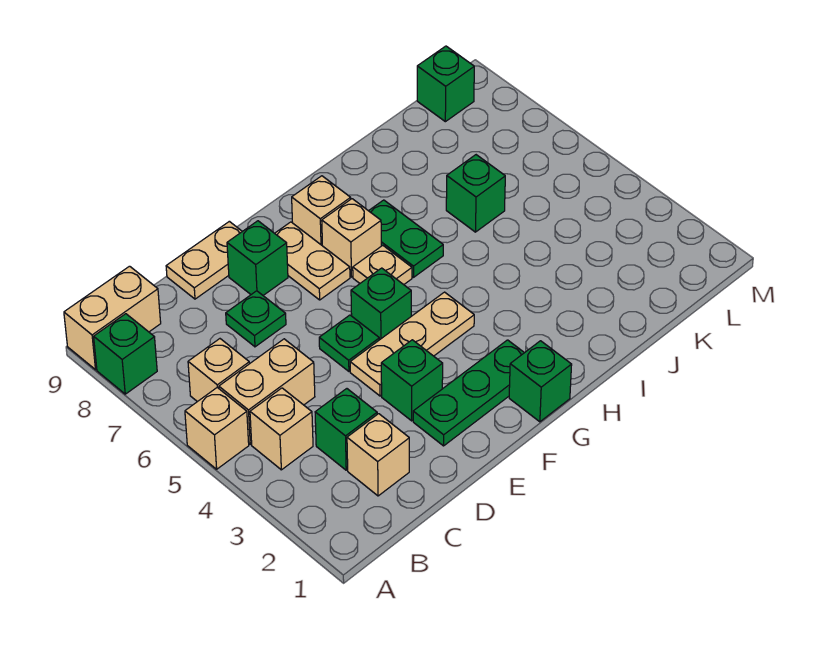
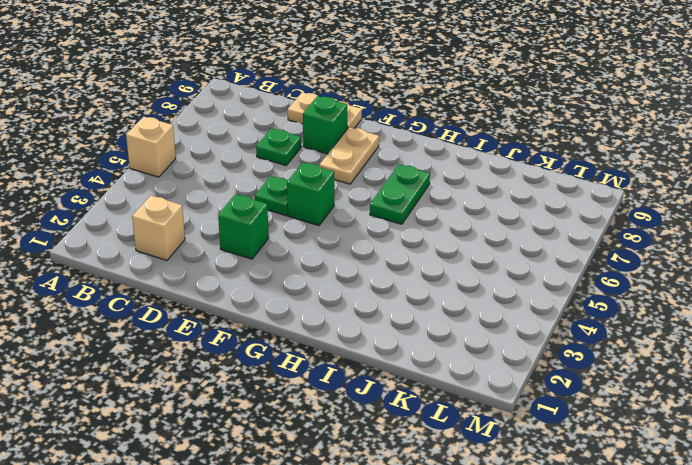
none -> green 1x1 brick [94,314,157,394]
none -> tan 1x2 brick [64,266,161,370]
none -> tan 1x1 brick [250,388,313,470]

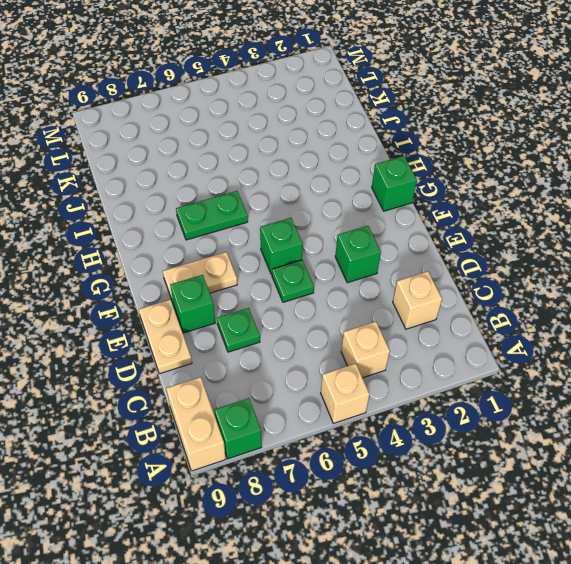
none -> tan 1x2 brick [219,339,315,444]
none -> tan 1x1 brick [188,339,249,402]
none -> green 1x1 brick [315,389,377,470]

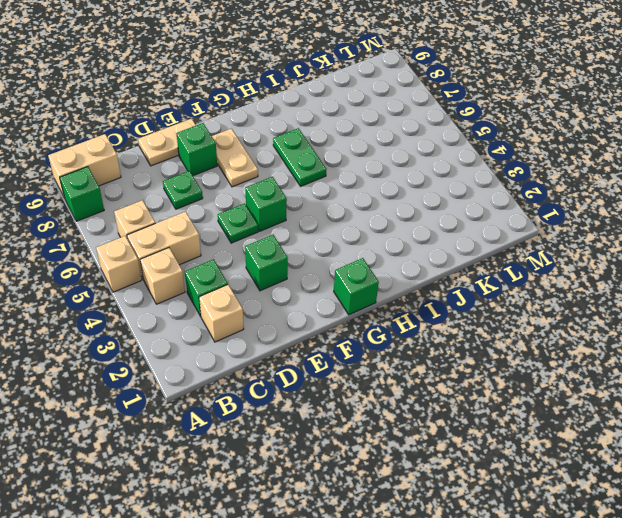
none -> green 1x3 plate [413,340,524,446]
none -> tan 1x3 plate [350,292,474,396]
none -> tan 1x1 plate [353,245,412,285]

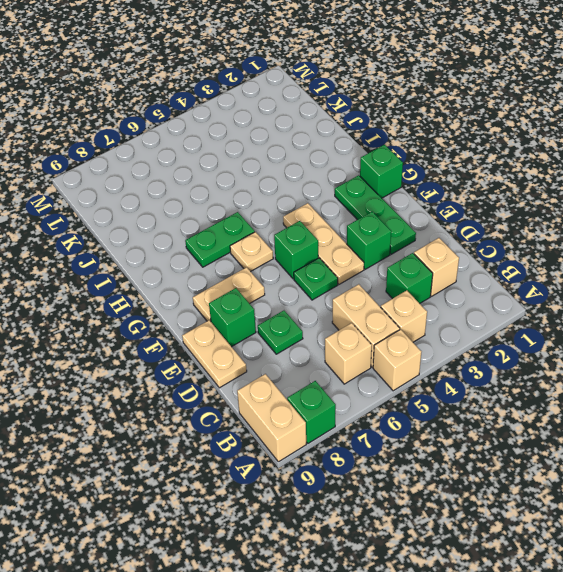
none -> tan 1x1 brick [322,199,381,277]
none -> tan 1x1 brick [292,176,351,245]
none -> green 1x1 brick [446,155,505,232]

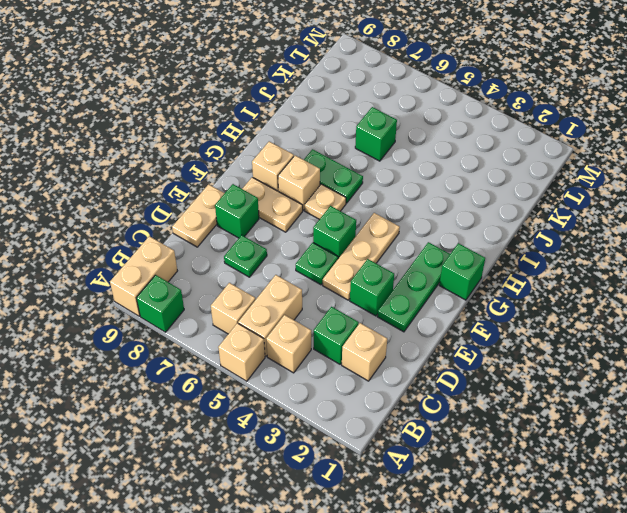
none -> green 1x1 brick [417,46,474,122]

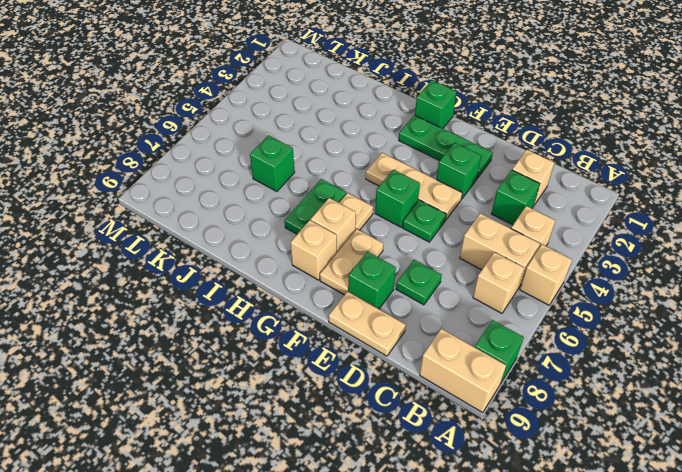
none -> green 1x1 brick [417,46,474,122]

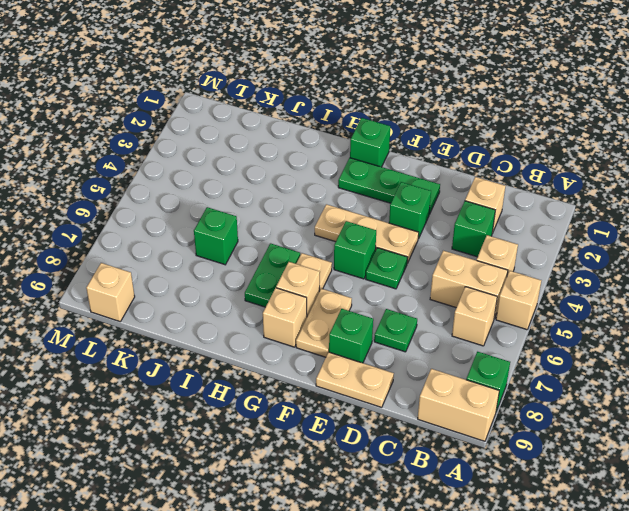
tan 1x1 brick [86,263,135,321] -> green 1x1 brick [417,46,474,122]

